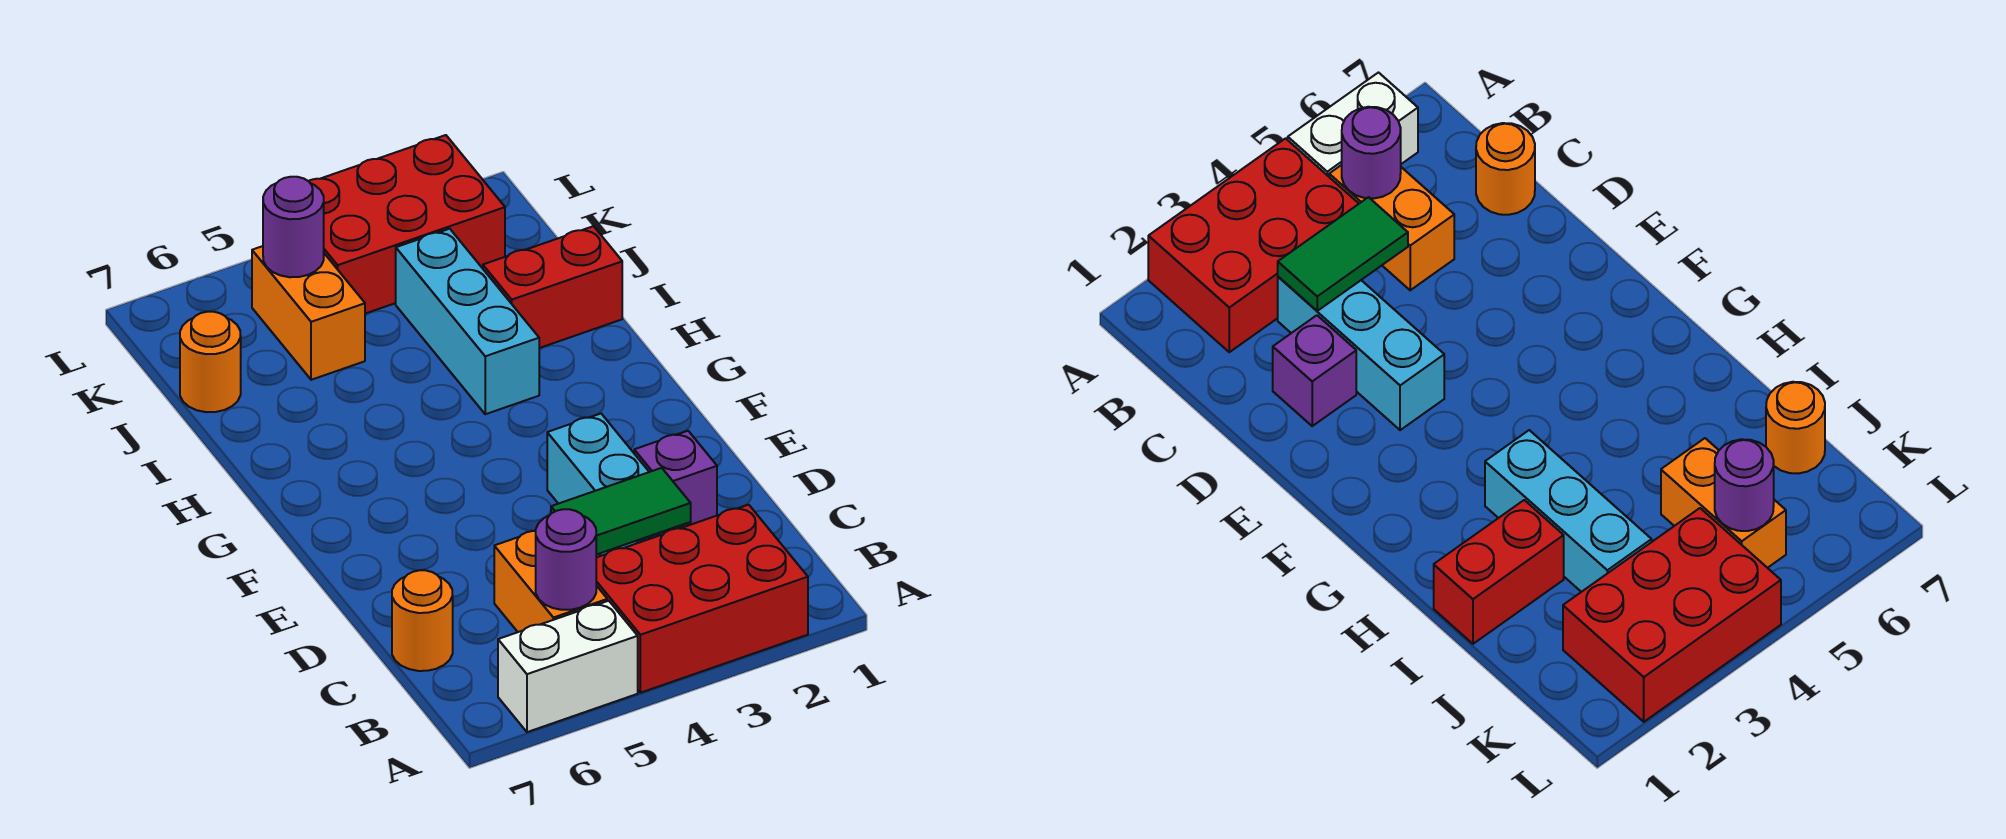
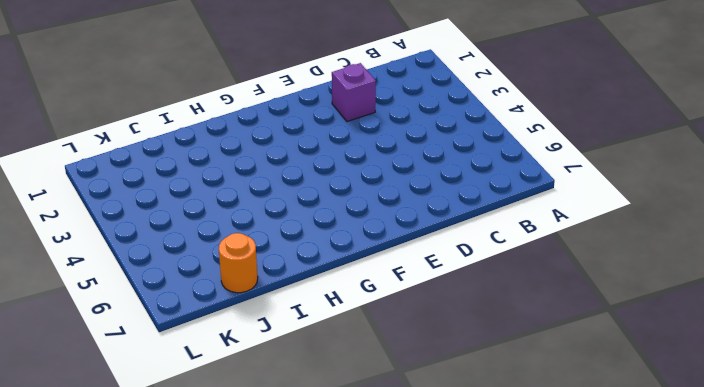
none -> red 2x3 brick [596,505,808,693]
none -> white 1x2 brick [498,601,638,732]
none -> orange 1x2 brick [494,531,607,632]

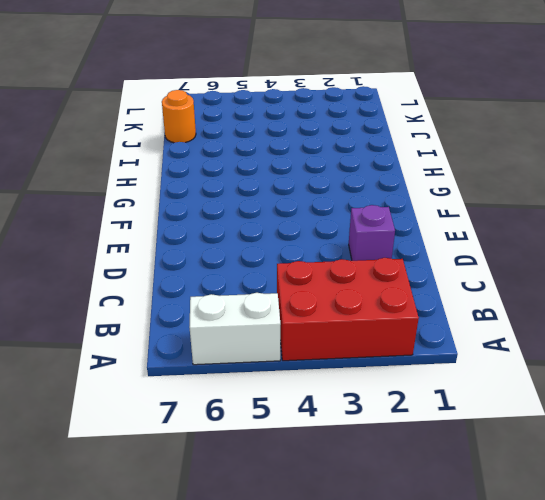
none -> orange 1x2 brick [494,531,607,632]
none -> cyan 1x3 brick [547,414,691,556]
none -> orange 1x1 round brick [392,570,453,671]

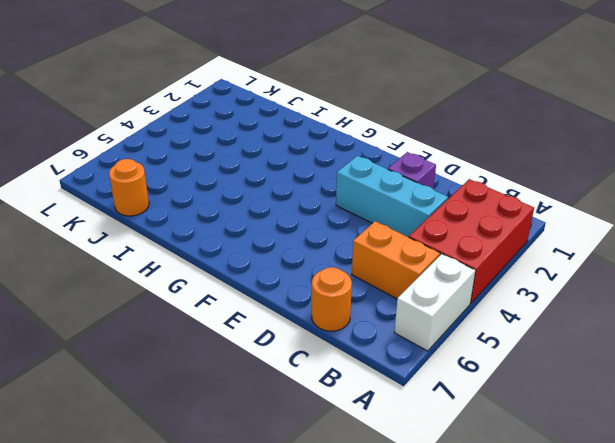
none -> cyan 1x3 brick [396,229,539,414]
none -> red 1x2 brick [483,226,622,348]
none -> orange 1x2 brick [252,246,365,380]

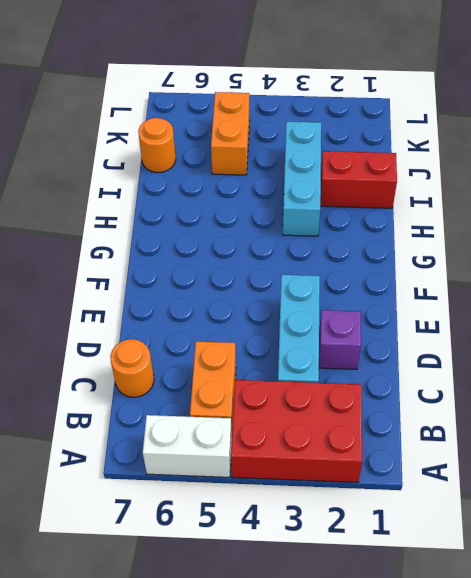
none -> red 2x3 brick [309,135,505,314]
none -> purple 1x1 round brick [536,509,596,610]
none -> green 1x2 tile [551,468,691,555]

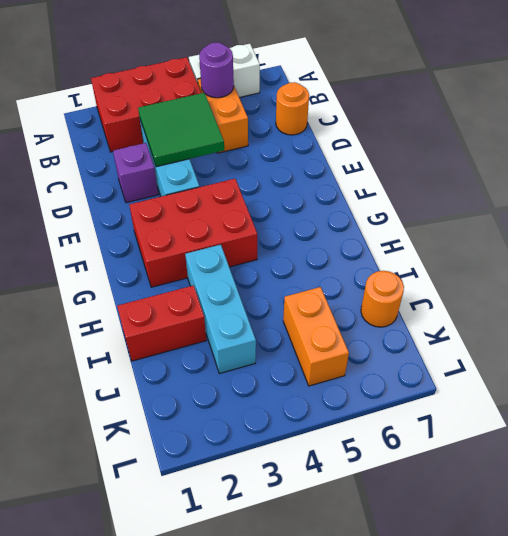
green 2x2 tile [138,93,224,167] -> green 1x2 tile [551,468,691,555]
red 2x3 brick [129,179,257,287] -> red 2x3 brick moved to [309,135,505,314]
none -> purple 1x1 round brick [263,177,324,277]

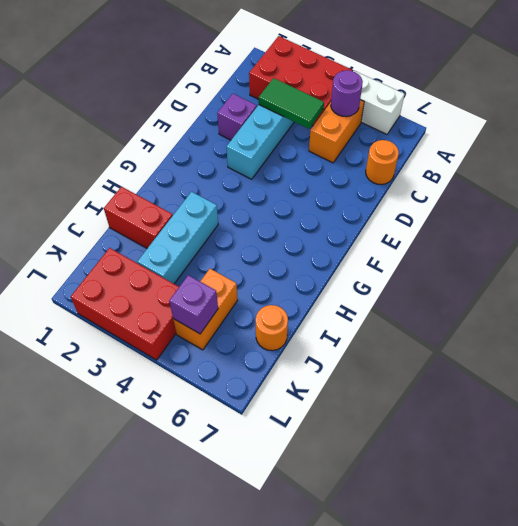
purple 1x1 brick [169,275,218,334] -> purple 1x1 round brick [263,177,324,277]

